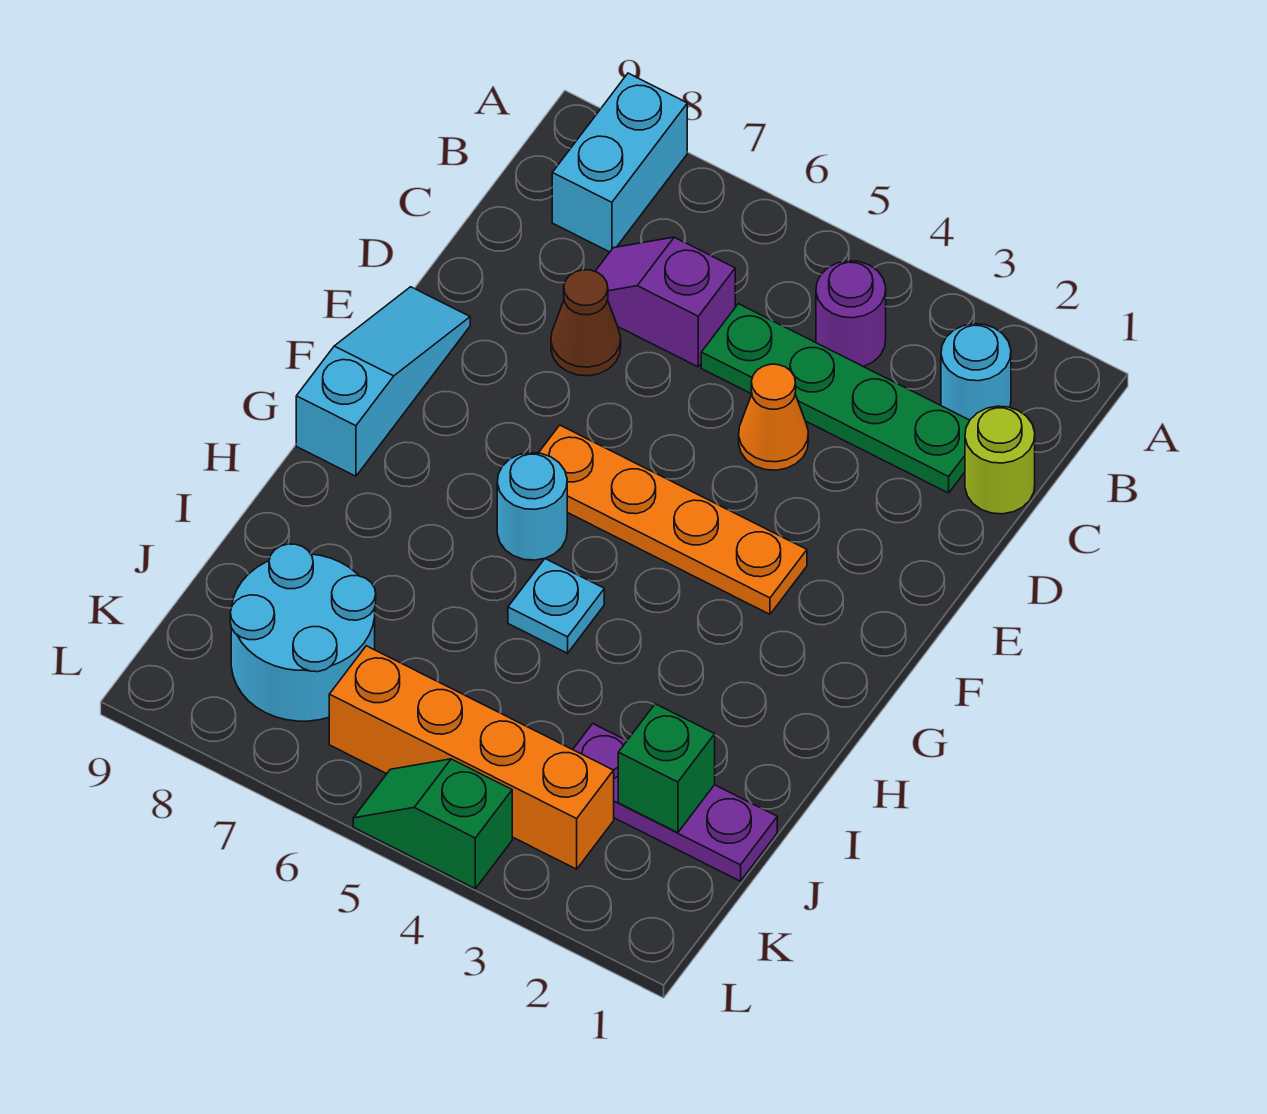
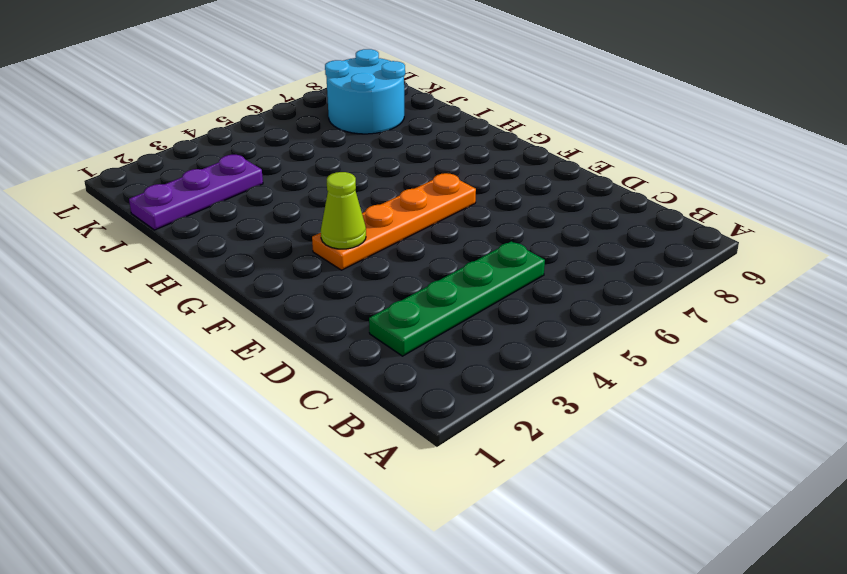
lime 1x1 cone [321,172,366,249] -> none
none -> cyan 1x2 brick [552,73,687,252]
none -> cyan 1x1 round brick [941,324,1011,420]
none -> purple 1x1 round brick [816,261,886,367]

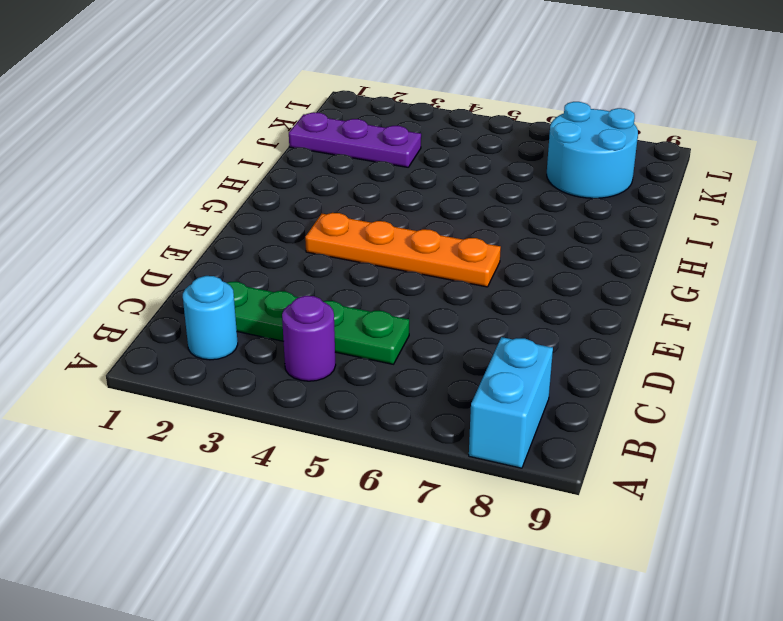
none -> lime 1x1 round brick [965,406,1035,514]
none -> purple 1x2 slope [595,237,735,367]
none -> orange 1x1 cone [739,364,808,470]

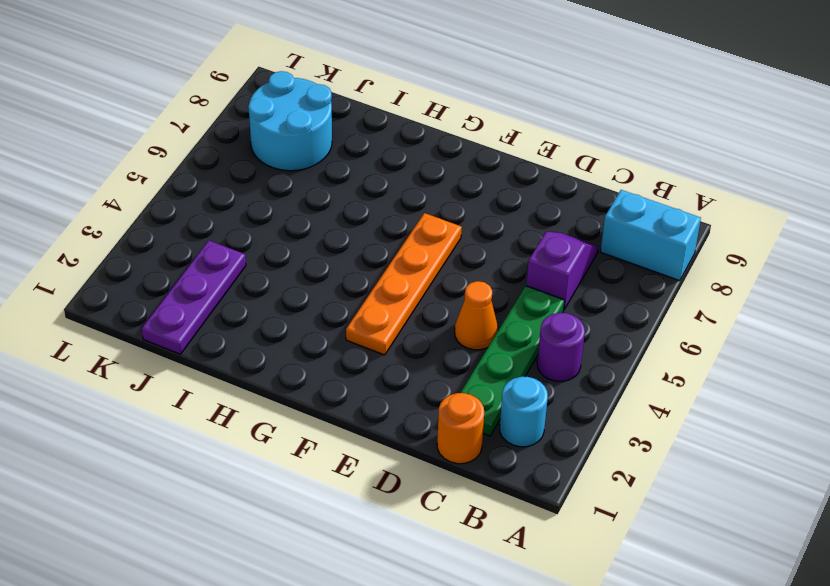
orange 1x1 round brick [437,393,484,464] -> lime 1x1 round brick [965,406,1035,514]
none -> brown 1x1 cone [551,270,621,376]
none -> cyan 1x3 slope [296,287,470,476]
none -> cyan 1x1 round brick [497,453,567,560]

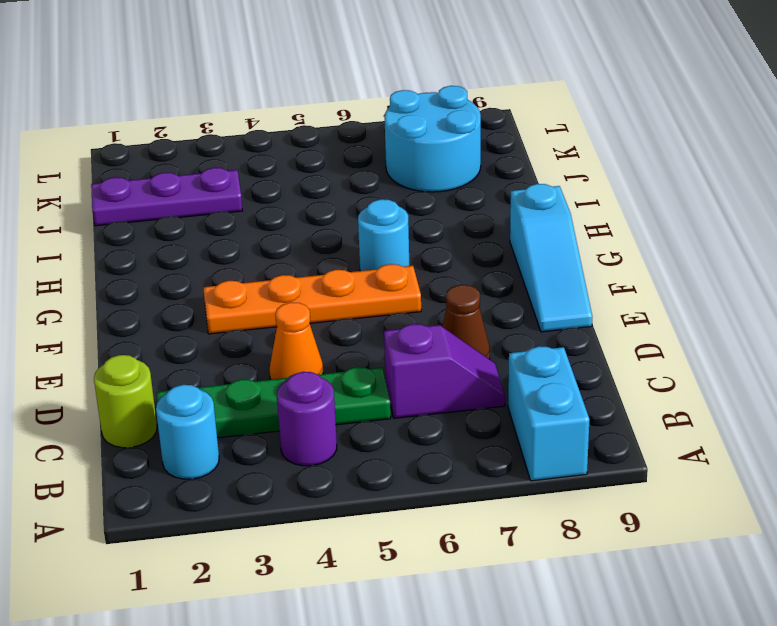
none -> cyan 1x1 plate [508,559,604,653]
none -> orange 1x4 brick [329,646,614,869]
none -> green 1x2 slope [353,759,512,888]

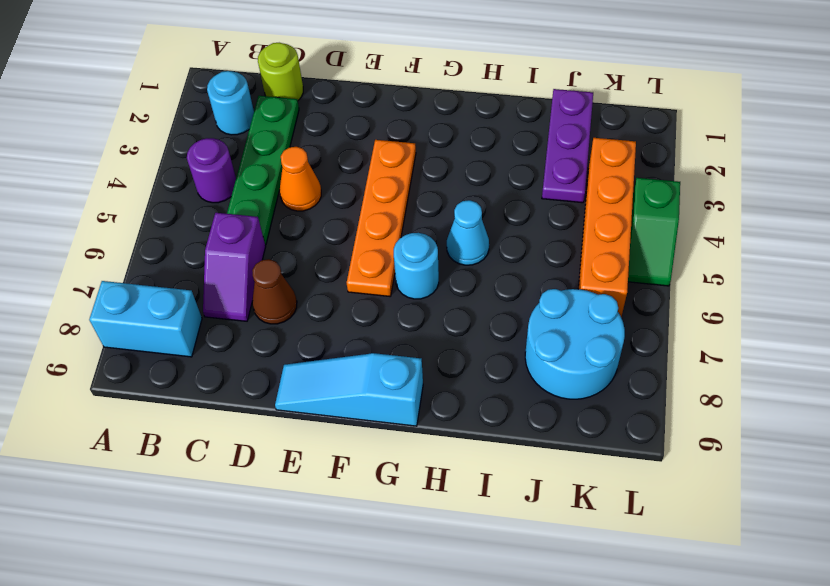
cyan 1x1 cone [447,200,489,265] -> cyan 1x1 plate [508,559,604,653]
none -> green 1x1 brick [618,704,715,833]

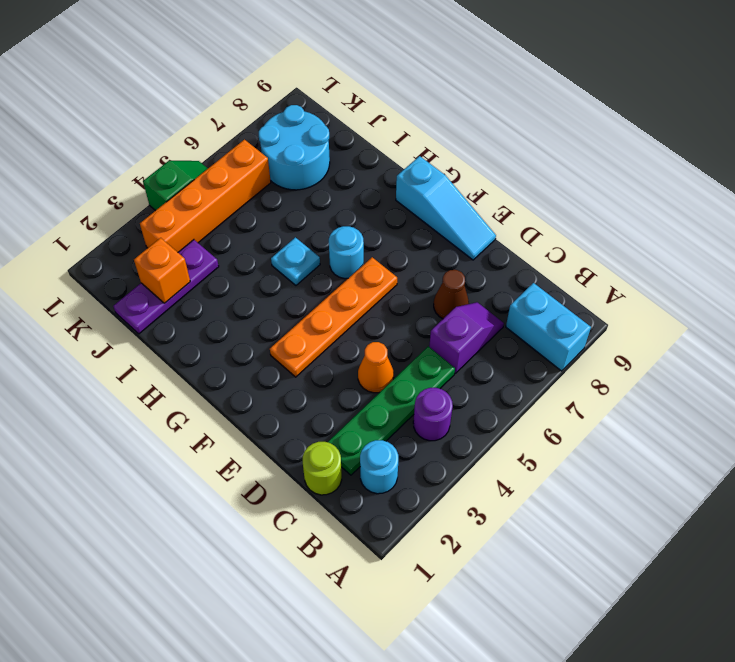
orange 1x1 brick [134,238,190,303] -> green 1x1 brick [618,704,715,833]

